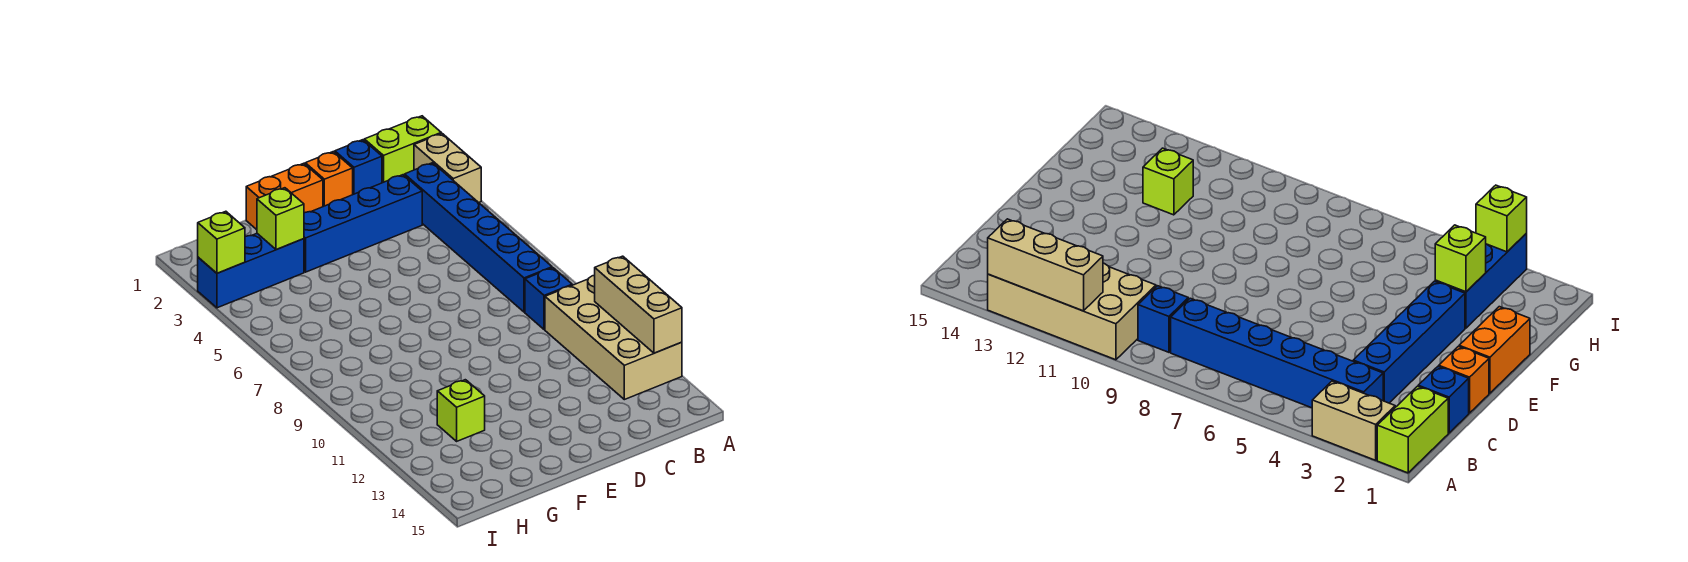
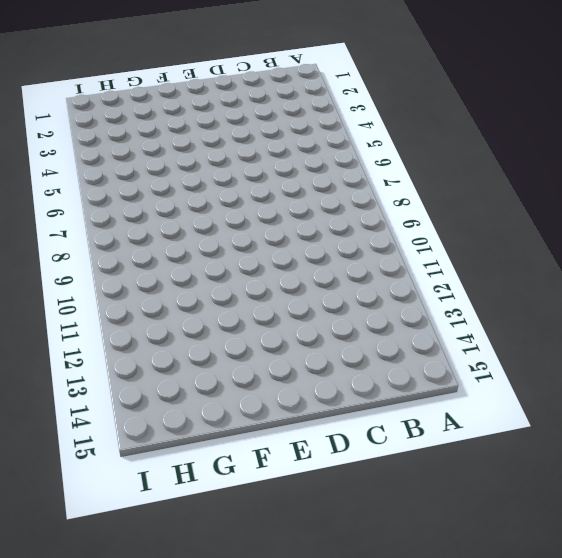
none -> lime 1x2 brick [364,116,441,183]
none -> tan 1x2 brick [414,133,481,203]
none -> tan 2x4 brick [545,275,682,400]

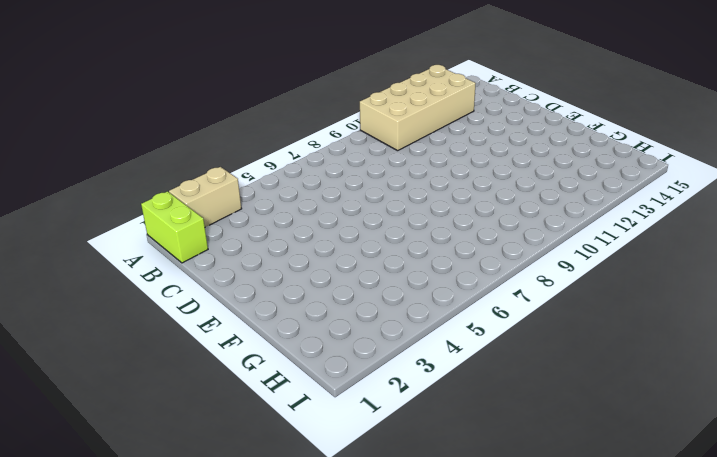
none -> blue 1x6 brick [405,163,552,312]
none -> blue 1x1 brick [525,268,572,330]
none -> blue 1x1 brick [335,140,382,194]

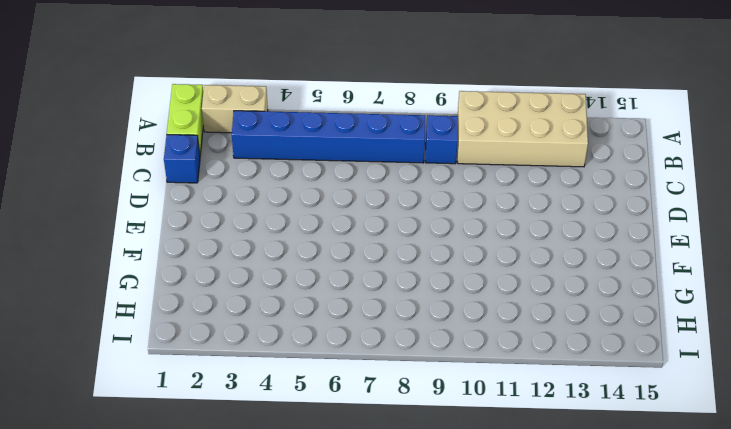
none -> blue 1x4 brick [304,175,422,272]
none -> orange 1x1 brick [305,152,353,207]
none -> orange 1x2 brick [246,163,323,230]

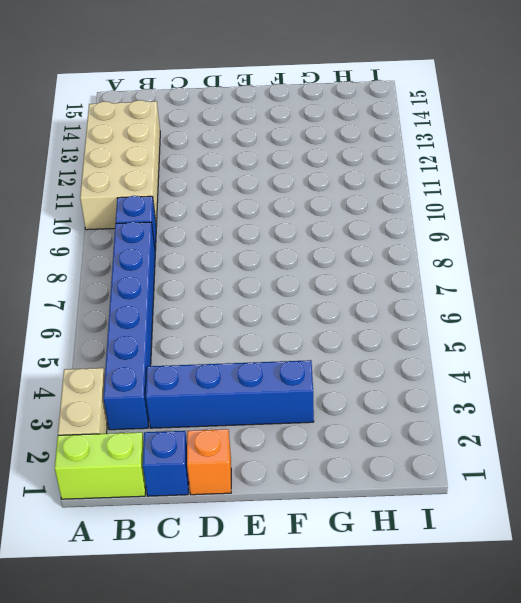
none -> orange 1x2 brick [246,163,323,230]
none -> blue 1x3 brick [198,234,304,308]
none -> lime 1x1 brick [437,380,485,441]

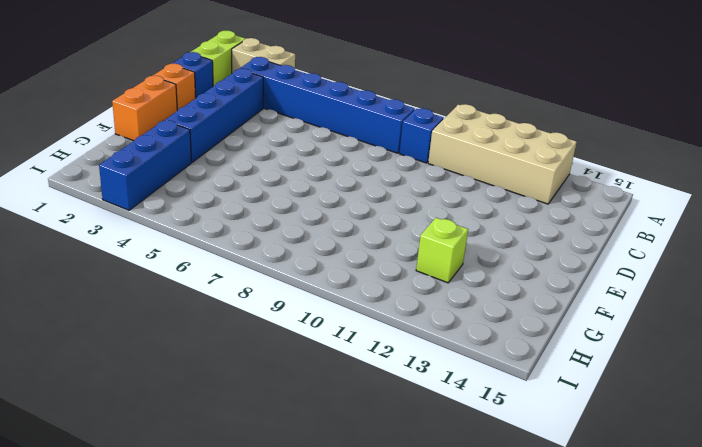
none -> tan 1x3 brick [595,256,682,353]
none -> lime 1x1 brick [257,188,304,250]
none -> lime 1x1 brick [198,211,245,273]

